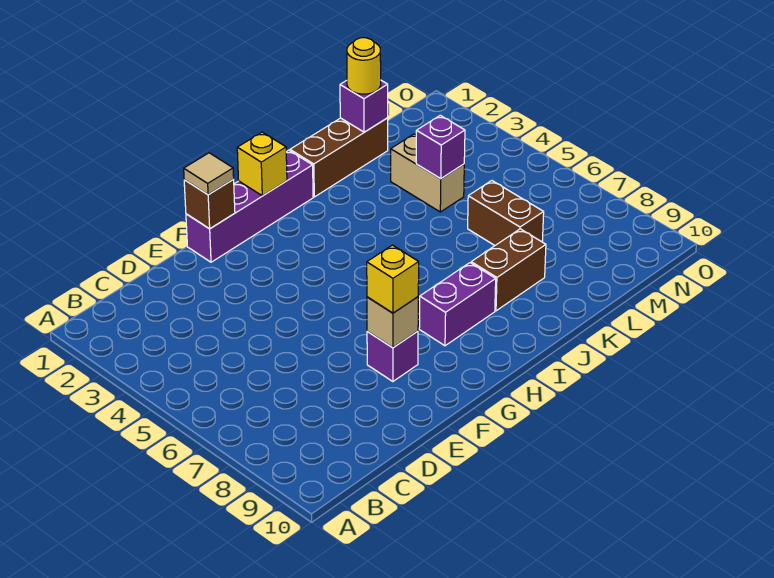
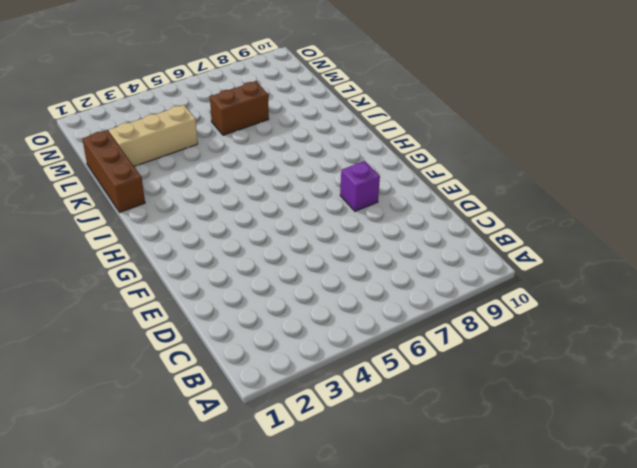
tan 1x3 brick [109,105,198,166] -> tan 1x2 brick [391,134,464,212]
none -> purple 1x4 brick [186,150,313,262]
none -> purple 1x2 brick [419,263,496,346]
none -> brown 1x2 brick [471,229,546,311]

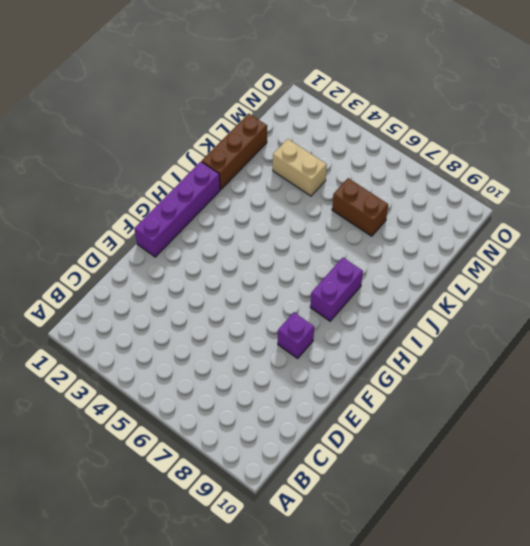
none -> brown 1x2 brick [471,229,546,311]
none -> brown 1x1 brick [184,180,235,229]
none -> tan 1x1 brick [367,297,418,348]

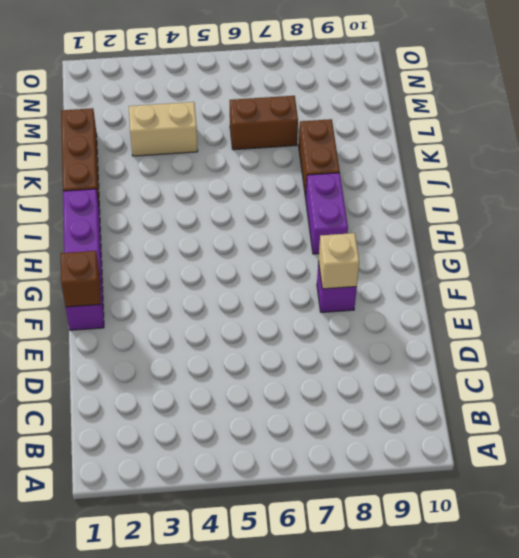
none -> yellow 1x1 brick [237,132,287,196]
none -> purple 1x1 brick [340,81,388,132]
none -> purple 1x1 brick [416,115,465,179]

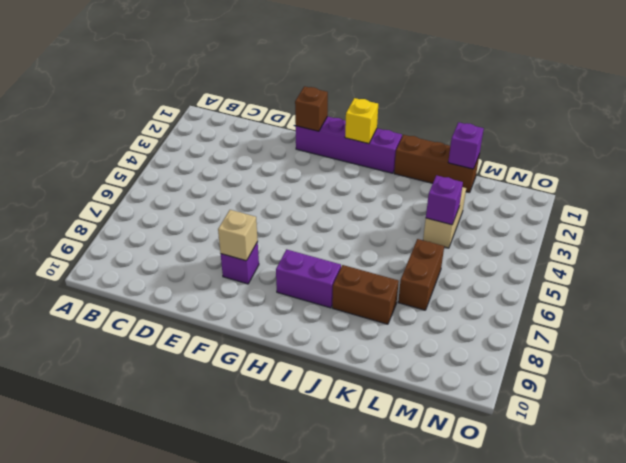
none -> tan 1x1 tile [184,153,234,195]
none -> yellow 1x1 brick [367,245,419,313]
none -> yellow 1x1 round brick [347,38,381,94]

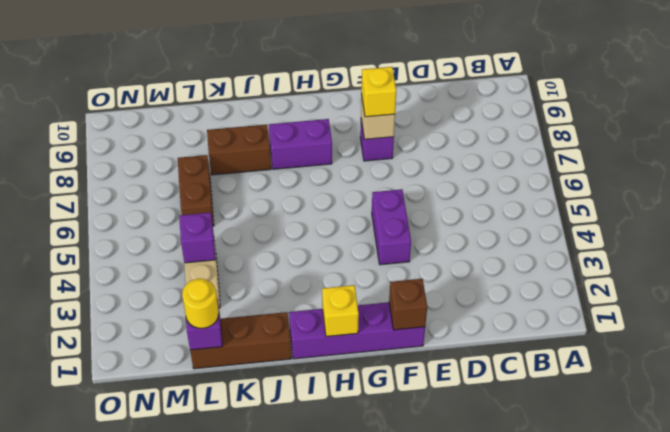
purple 1x2 brick [372,189,411,265] -> none
none -> tan 1x1 tile [184,153,234,195]

